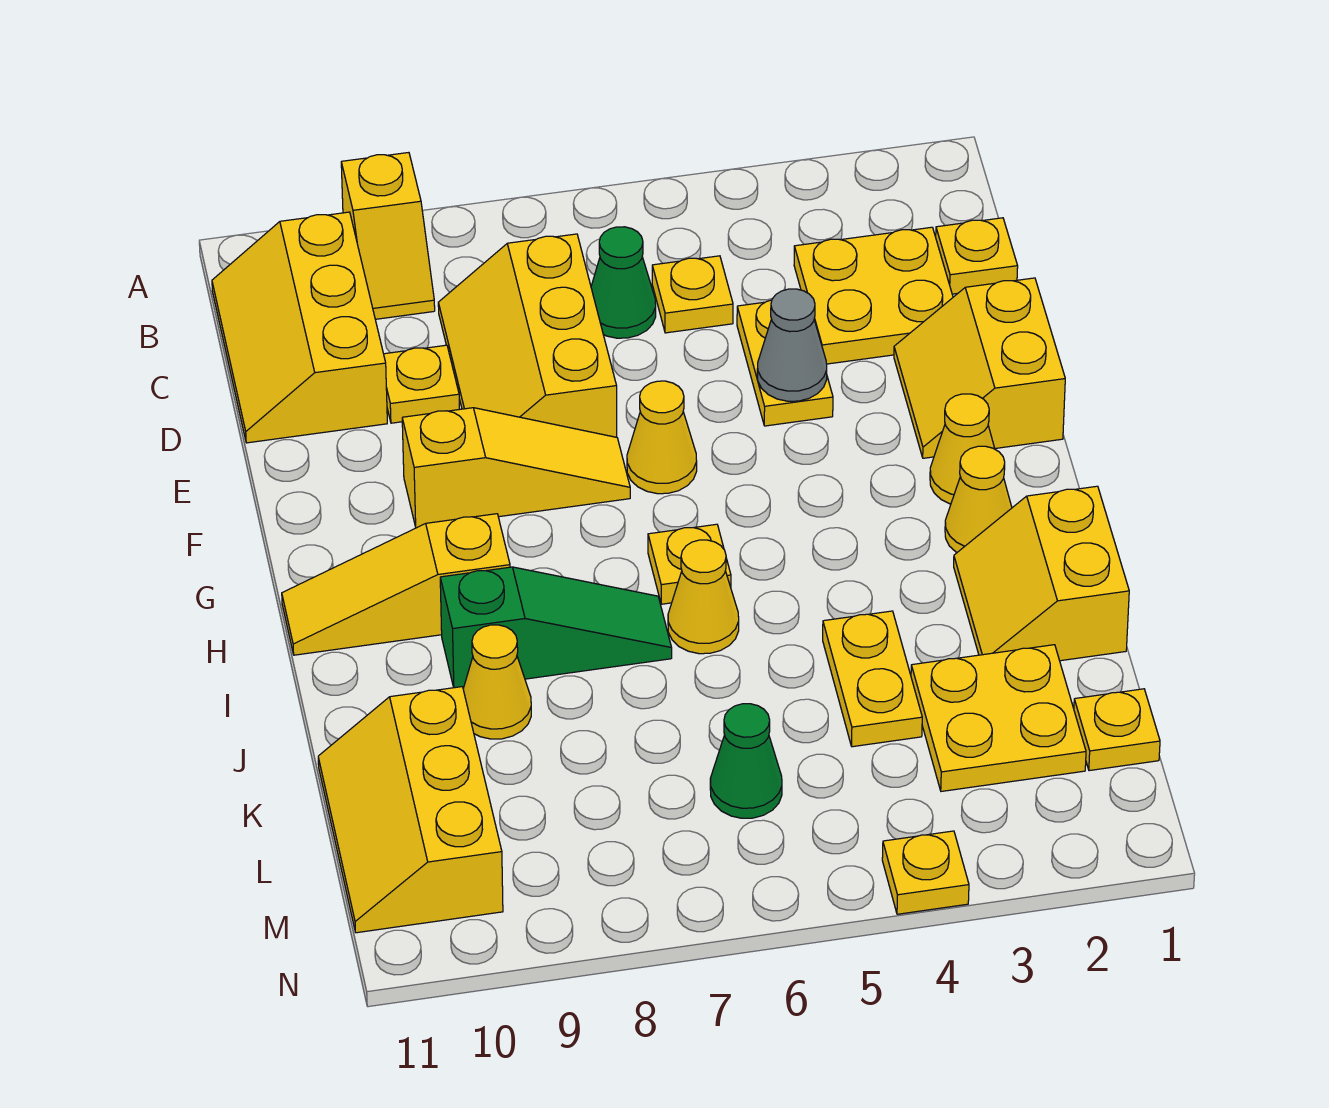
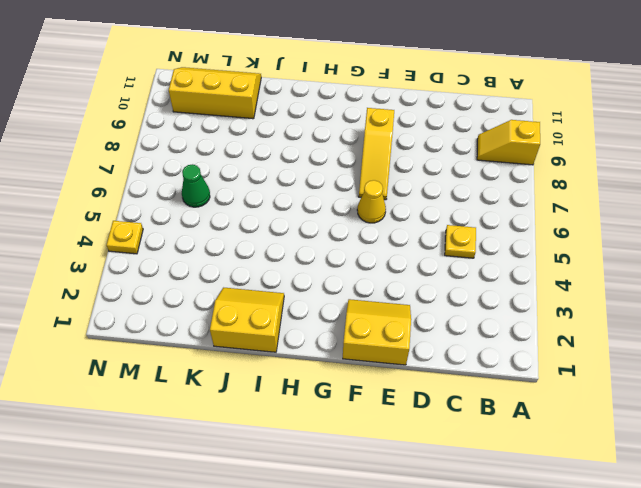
none -> yellow 2x3 slope [212,212,387,443]
none -> yellow 1x1 plate [936,218,1018,294]
none -> yellow 2x2 plate [794,227,953,364]

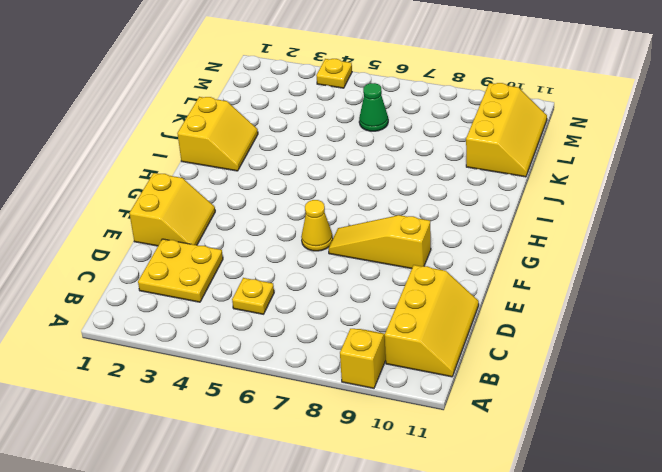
none -> yellow 1x1 plate [936,218,1018,294]
none -> green 1x1 cone [591,227,656,338]
none -> yellow 2x3 slope [438,234,617,437]

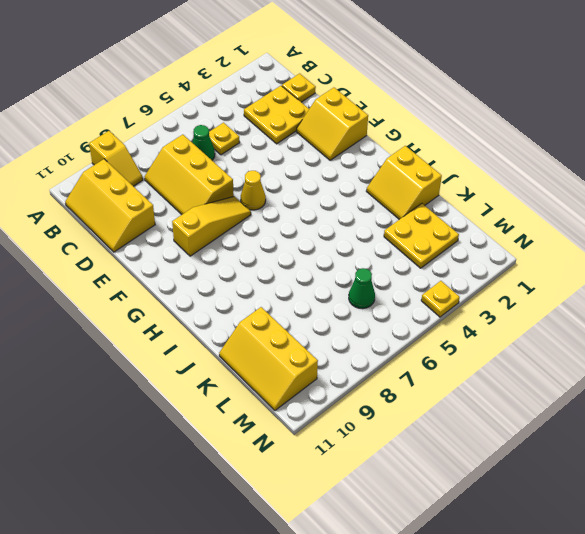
none -> yellow 1x2 plate [737,300,833,426]
none -> yellow 1x1 plate [384,345,460,423]
none -> yellow 1x1 cone [930,394,995,504]

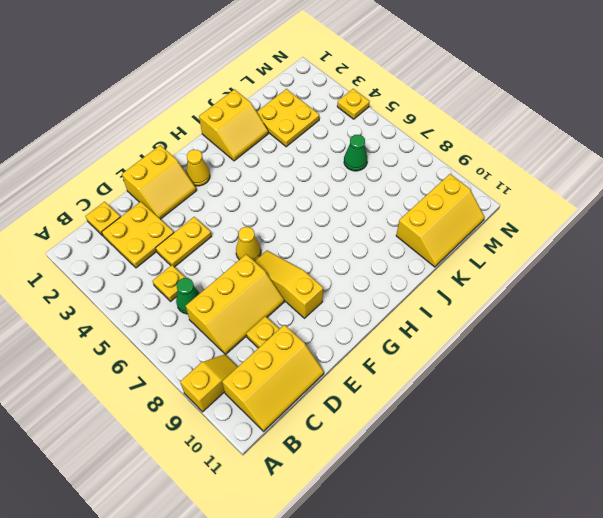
none -> yellow 1x1 cone [945,446,1012,553]
none -> yellow 1x1 plate [648,524,731,604]
none -> yellow 1x3 slope [282,514,510,655]

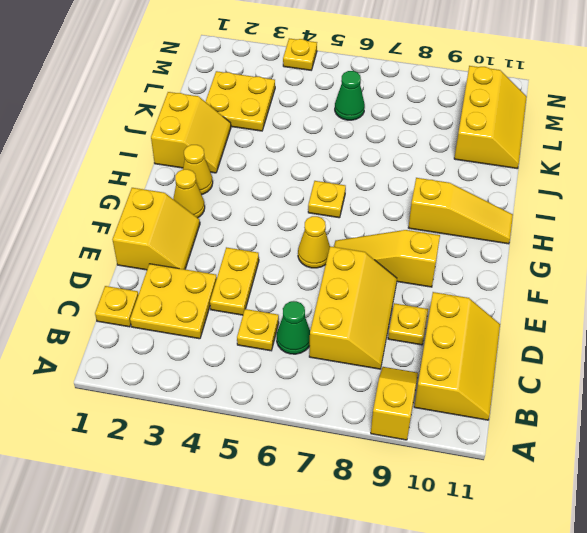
none -> yellow 1x1 cone [668,540,739,654]
none -> green 1x3 slope [440,567,672,688]
none -> yellow 1x2 plate [823,611,922,747]

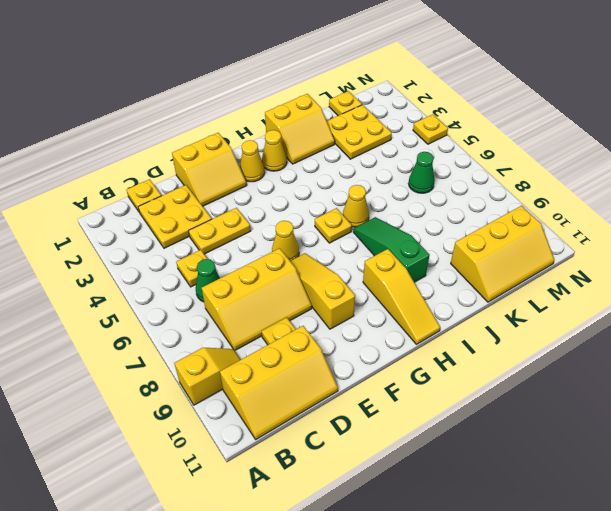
none -> yellow 1x2 plate [823,611,922,747]
none -> yellow 1x1 cone [463,625,531,739]
none -> grey 1x1 cone [757,289,827,401]

